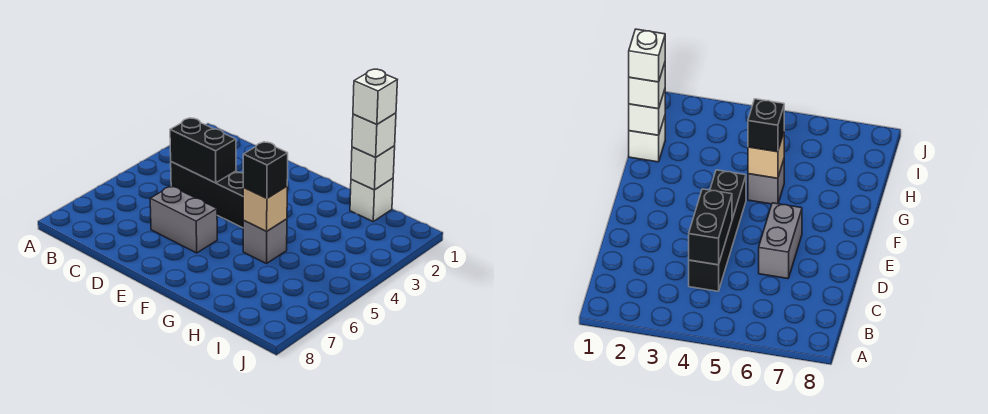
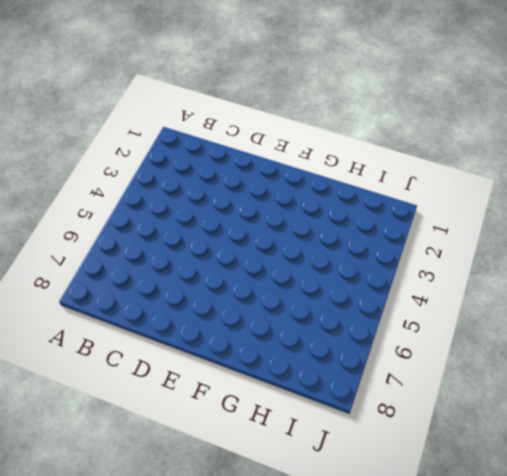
none -> black 1x4 brick [171,162,244,228]
none -> grey 1x2 brick [150,186,217,253]

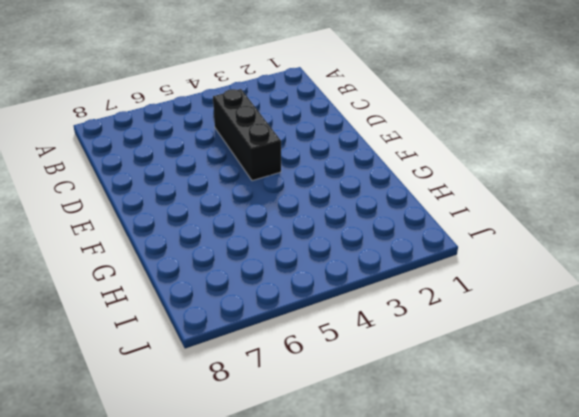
black 1x3 brick [213,89,281,181] -> black 1x4 brick [171,162,244,228]
none -> grey 1x2 brick [150,186,217,253]
none -> grey 1x1 brick [243,219,287,264]

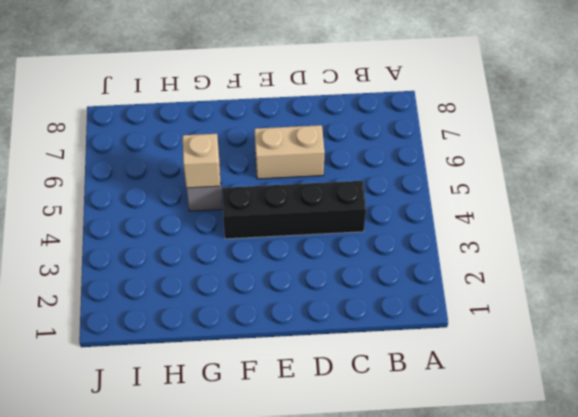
tan 1x2 brick [255,125,325,179] -> grey 1x2 brick [150,186,217,253]
none -> white 1x1 brick [350,178,393,221]
none -> black 1x2 brick [170,118,236,183]

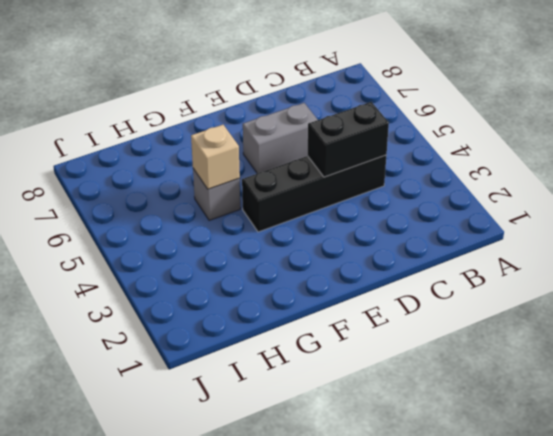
none -> white 1x1 brick [350,178,393,221]
none -> white 1x1 brick [351,146,395,190]

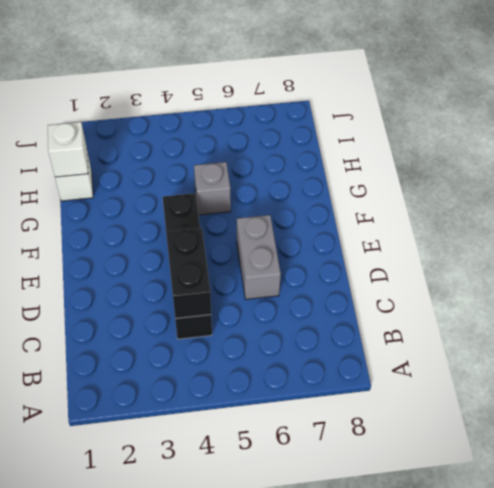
none -> tan 1x1 brick [243,186,287,231]
none -> black 1x1 brick [243,142,288,198]

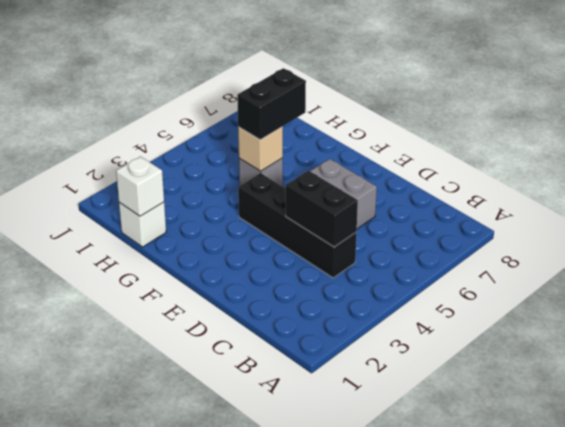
black 1x2 brick [237,68,306,140] -> black 1x1 brick [243,142,288,198]
none -> white 1x1 brick [352,113,396,157]
none -> white 1x1 brick [353,69,397,124]

